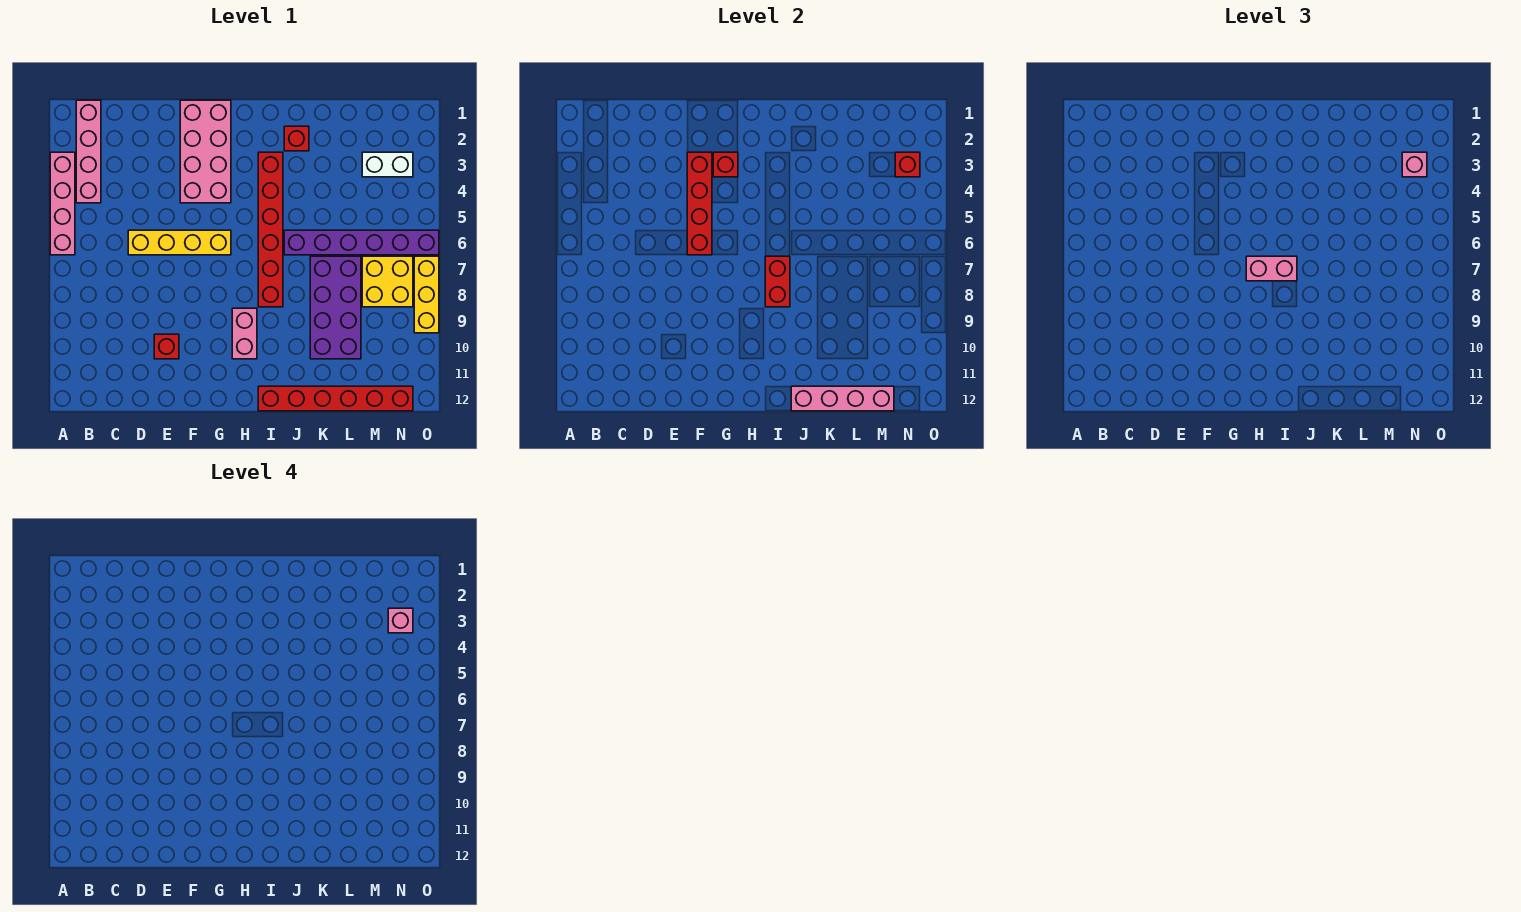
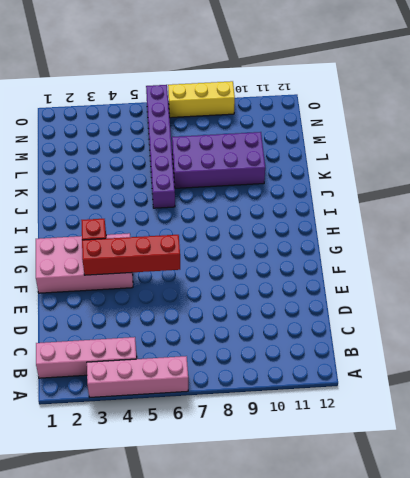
none -> yellow 1x4 brick [128,230,231,255]
none -> red 1x1 brick [154,334,179,359]
none -> pink 1x2 brick [232,308,257,359]

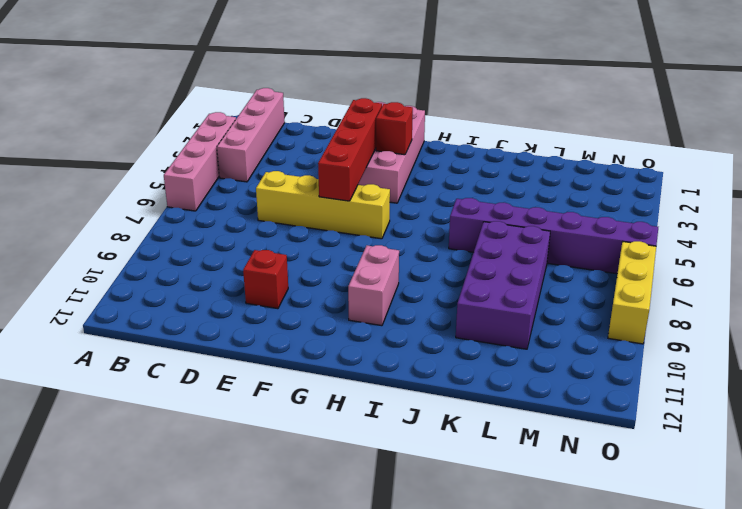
none -> red 1x6 brick [258,152,283,307]
none -> red 1x6 brick [258,386,413,411]
none -> red 1x1 brick [284,126,309,151]

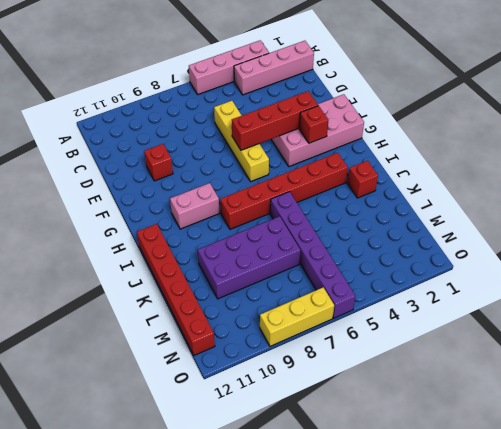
none -> white 1x2 brick [362,152,413,177]
none -> yellow 2x2 brick [362,256,413,307]
none -> red 1x2 brick [765,256,790,307]

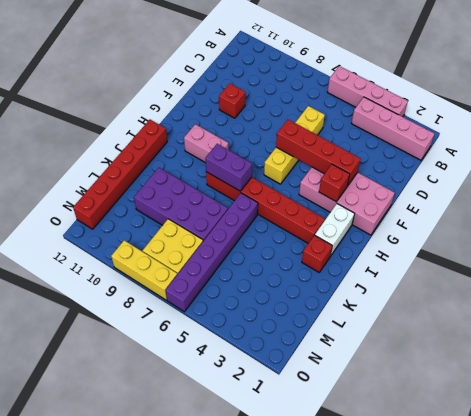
white 1x2 brick [315,204,355,256] -> white 1x2 brick moved to [362,152,413,177]
purple 1x2 brick [205,144,252,191] -> red 1x2 brick [765,256,790,307]
none -> pink 1x4 brick [791,386,894,411]
none -> red 1x1 brick [895,152,920,177]
none -> pink 1x2 brick [1246,256,1297,281]

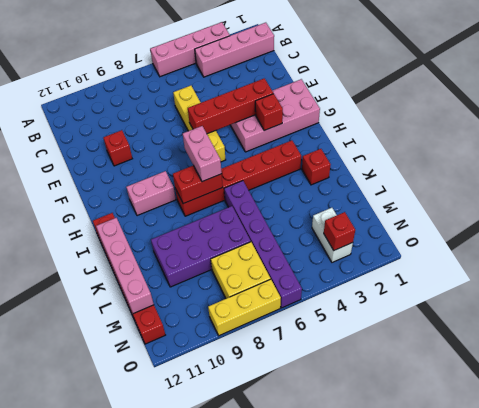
none -> pink 1x1 brick [1402,152,1427,177]
none -> pink 1x1 brick [388,608,413,633]

